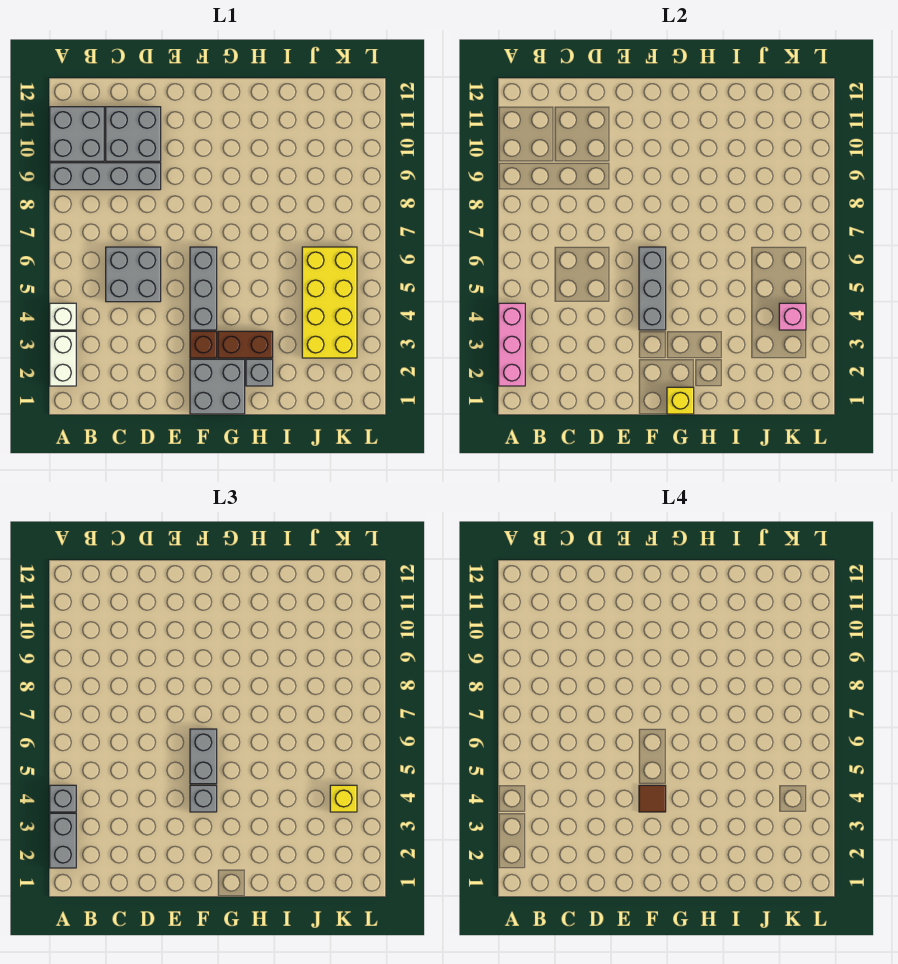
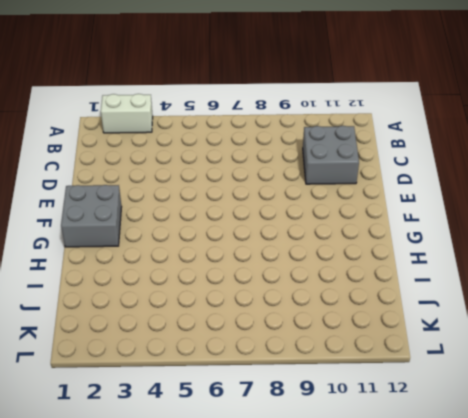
none -> white 1x1 brick [50,303,76,330]
none -> grey 1x4 brick [50,163,161,190]
none -> grey 2x2 brick [50,107,104,161]

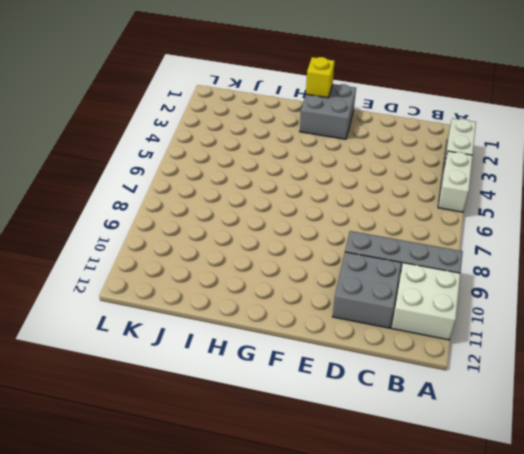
white 1x2 brick [438,151,473,212] -> white 1x1 brick [50,303,76,330]
white 2x2 brick [391,263,460,340] -> grey 2x2 brick [50,107,104,161]
none -> grey 2x2 brick [106,247,161,302]
none -> brown 1x1 brick [190,331,217,358]
none -> grey 1x3 brick [190,247,217,330]

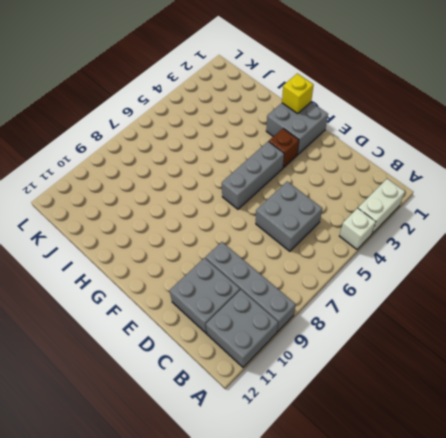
none -> brown 1x2 brick [218,331,273,358]
none -> grey 1x1 brick [246,359,273,386]
none -> yellow 2x4 brick [302,247,357,358]

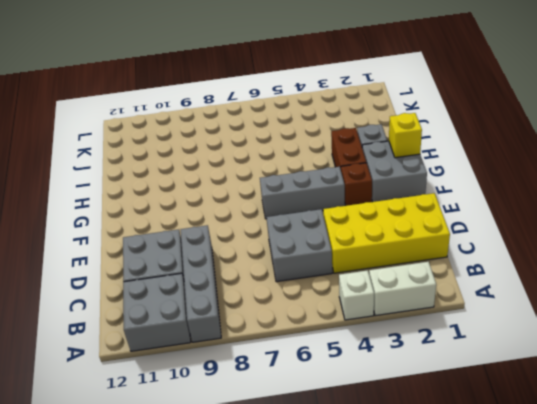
yellow 2x4 brick [323,193,450,273] -> yellow 2x4 brick moved to [302,247,357,358]
none -> pink 1x3 brick [499,303,525,386]
none -> grey 1x3 brick [639,247,666,330]
none -> pink 1x1 brick [779,303,806,330]

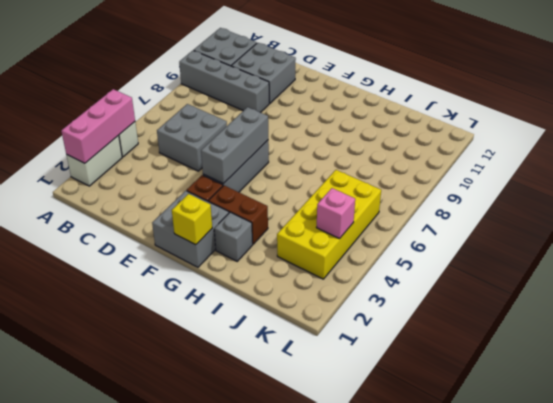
none -> grey 1x2 brick [50,813,76,868]
none -> grey 1x1 brick [50,785,76,812]
none -> grey 1x1 brick [190,785,217,812]

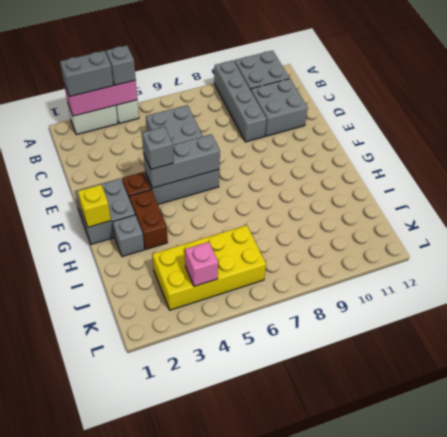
none -> grey 1x2 brick [190,729,217,784]
none -> yellow 1x1 brick [330,785,357,812]
none -> brown 1x1 tile [639,785,666,812]

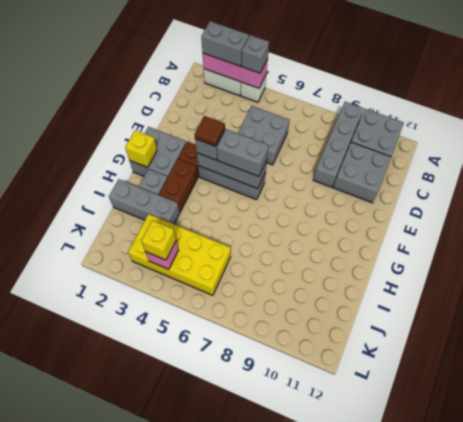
grey 1x3 brick [109,179,180,224] -> none

